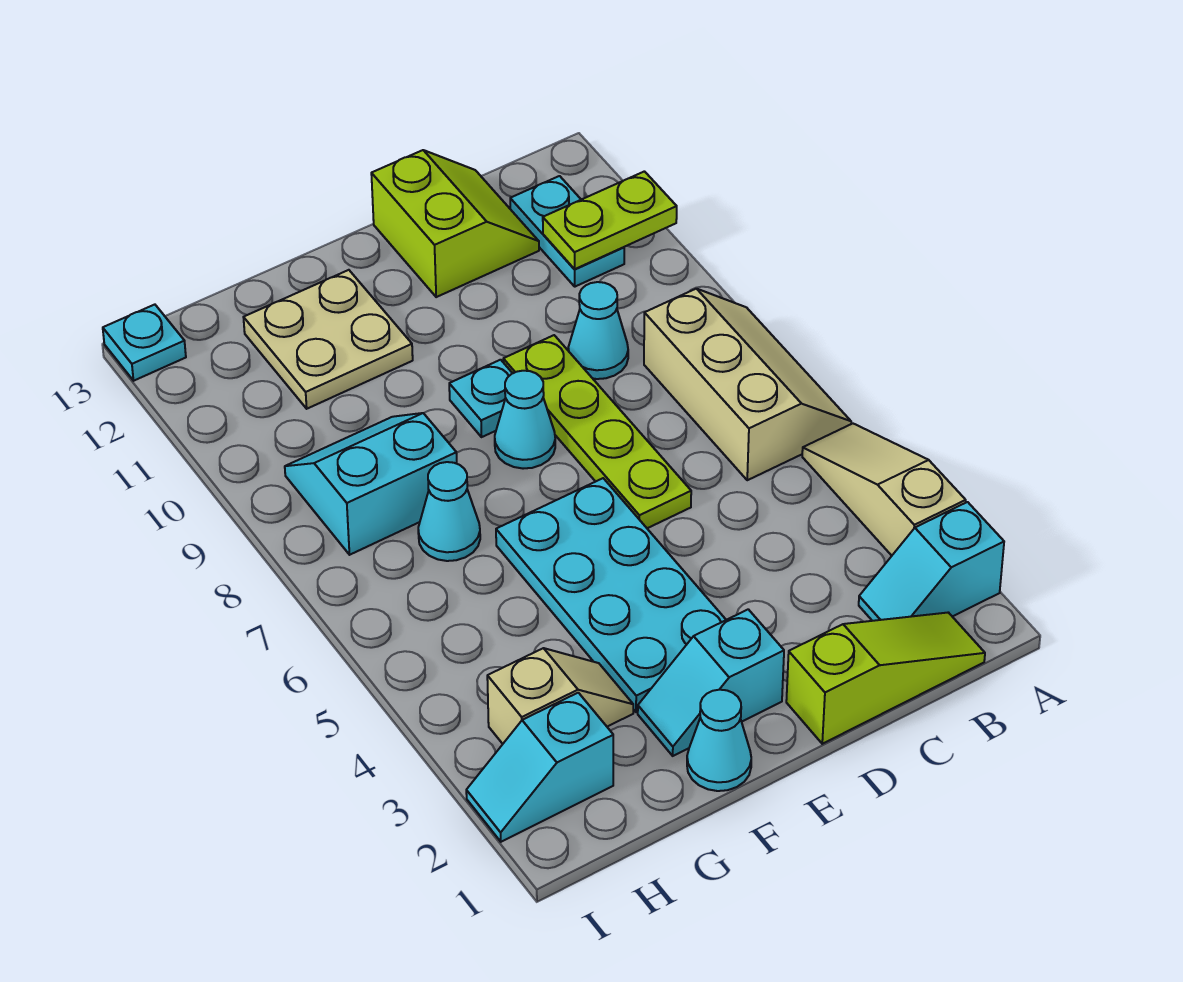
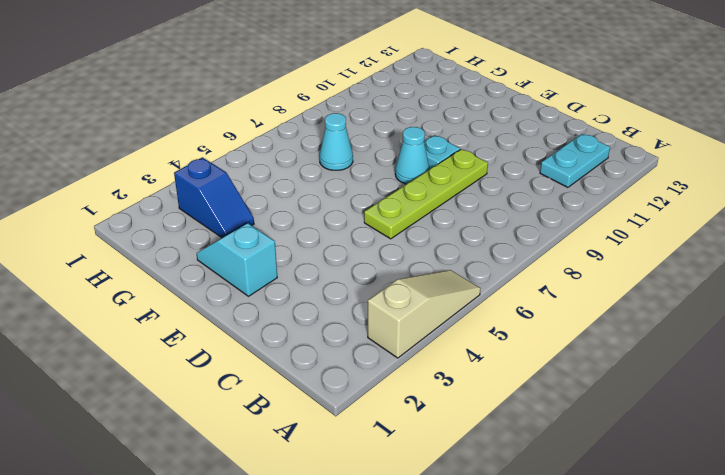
blue 1x2 slope [174,157,254,238] -> tan 1x2 slope [487,648,633,744]
none -> cyan 1x2 slope [859,502,1004,621]
none -> tan 2x3 slope [644,289,851,480]
none -> lime 1x3 slope [786,612,985,744]

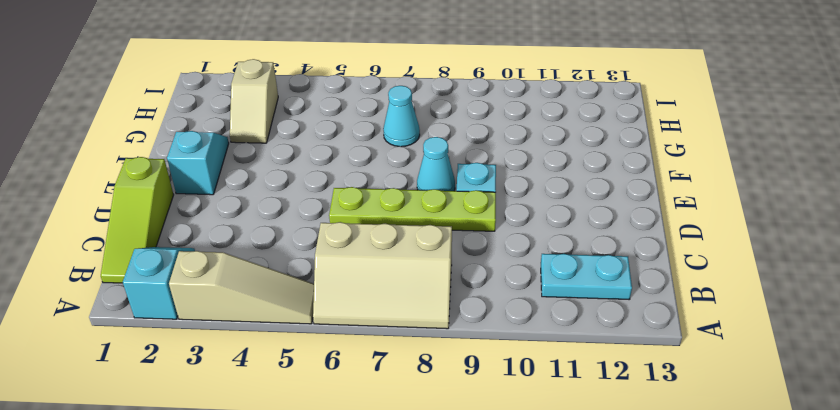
none -> cyan 1x1 cone [568,282,628,379]
none -> lime 2x2 slope [371,150,539,297]
none -> cyan 2x4 plate [496,478,726,712]

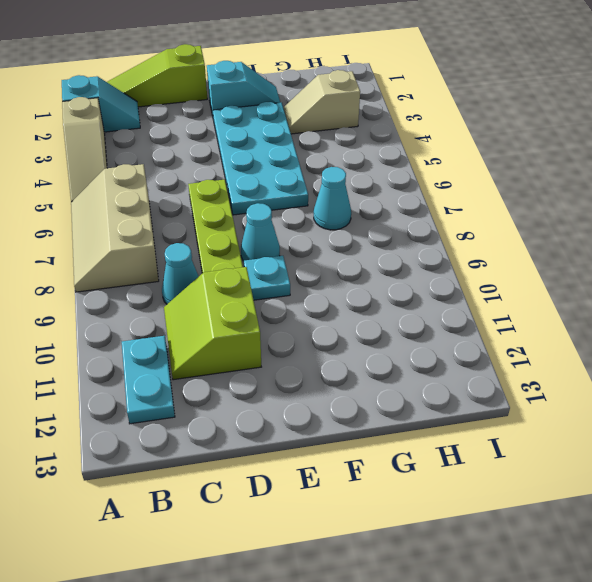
lime 2x2 slope [164,267,261,380] -> lime 2x2 slope moved to [371,150,539,297]
none -> cyan 1x1 cone [687,690,751,791]
none -> tan 2x2 plate [243,270,413,409]
none -> cyan 2x2 slope [285,413,457,555]

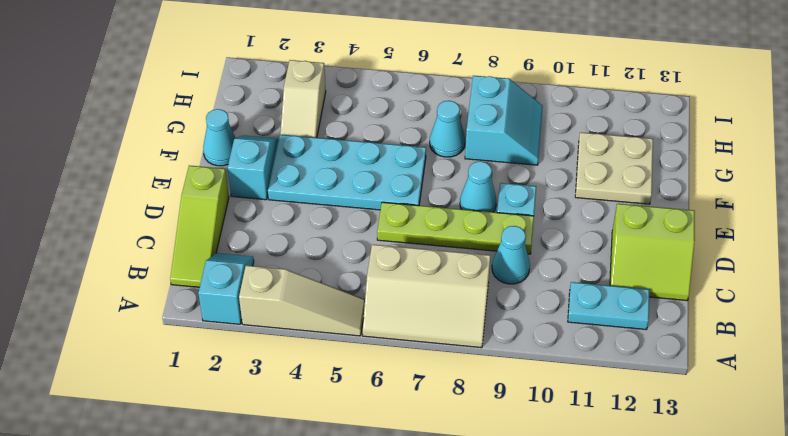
none -> cyan 1x2 slope [466,693,613,842]
none -> cyan 1x1 plate [103,305,186,381]
none -> lime 1x2 plate [543,171,677,269]

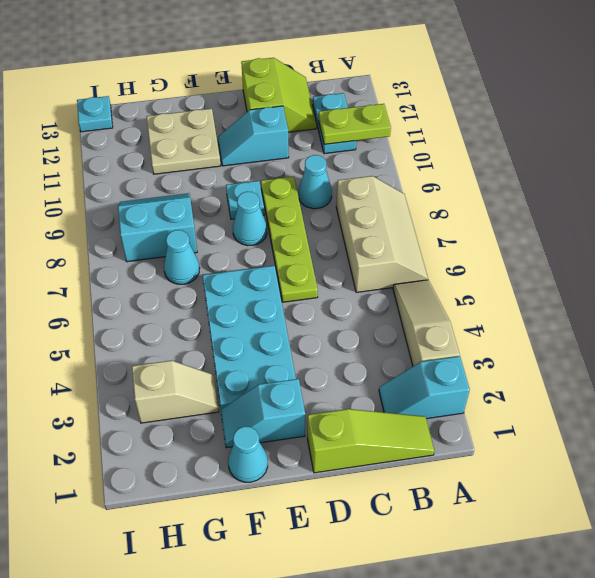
cyan 1x2 slope [218,106,289,166] -> cyan 1x2 slope moved to [466,693,613,842]

